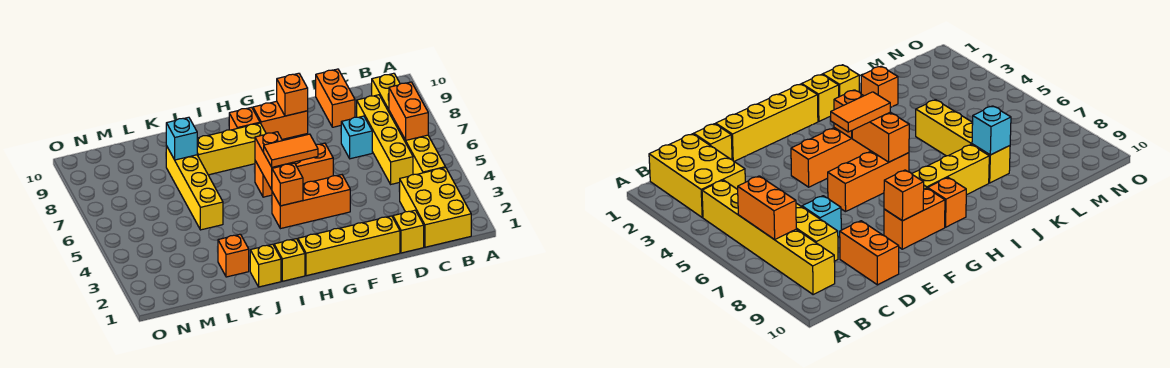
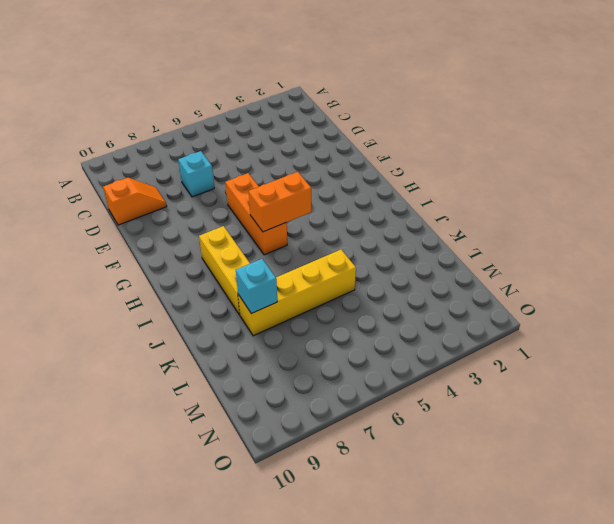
orange 1x2 slope [103,178,167,225] -> orange 1x2 brick [316,69,355,127]
none -> yellow 2x3 brick [400,167,471,247]
none -> yellow 1x6 brick [372,73,445,175]
none -> yellow 1x4 brick [357,95,413,184]

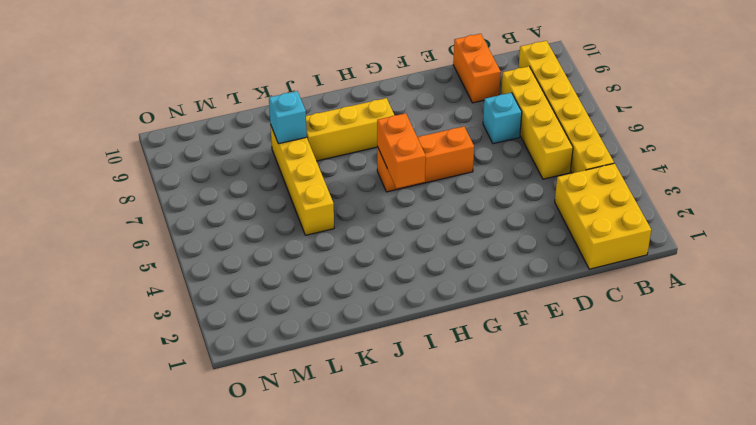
none -> yellow 1x1 brick [393,210,424,253]
none -> yellow 1x4 brick [298,216,400,276]
none -> orange 1x3 brick [272,175,350,229]

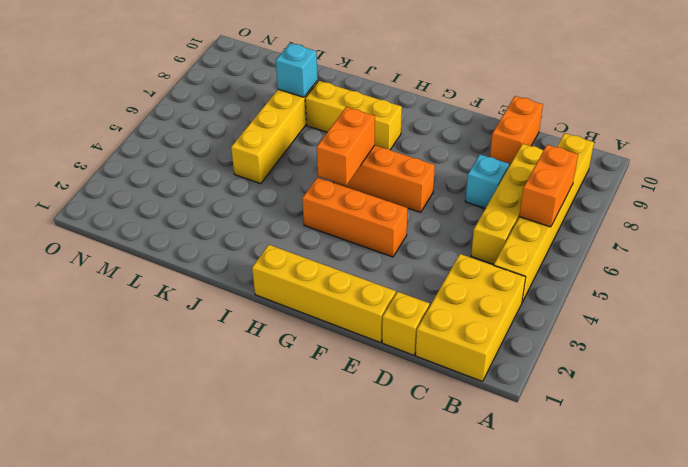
none -> orange 1x2 brick [253,101,308,139]
none -> orange 1x1 brick [229,107,260,130]
none -> yellow 1x1 brick [274,239,305,281]

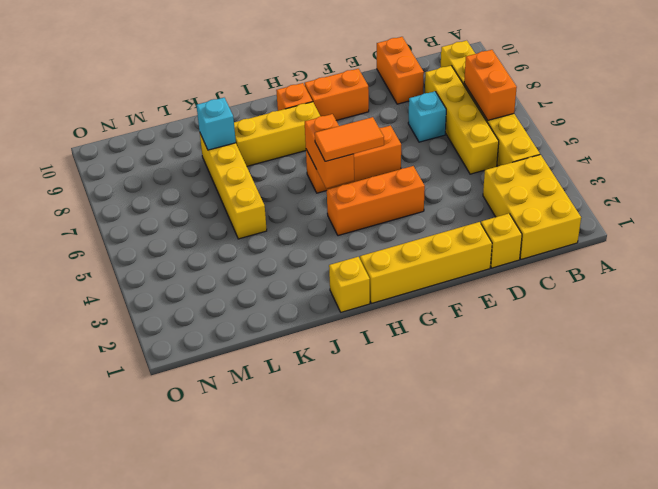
none -> yellow 1x1 brick [250,244,281,287]
none -> orange 1x1 brick [218,234,249,277]
none -> orange 1x1 brick [277,73,308,116]

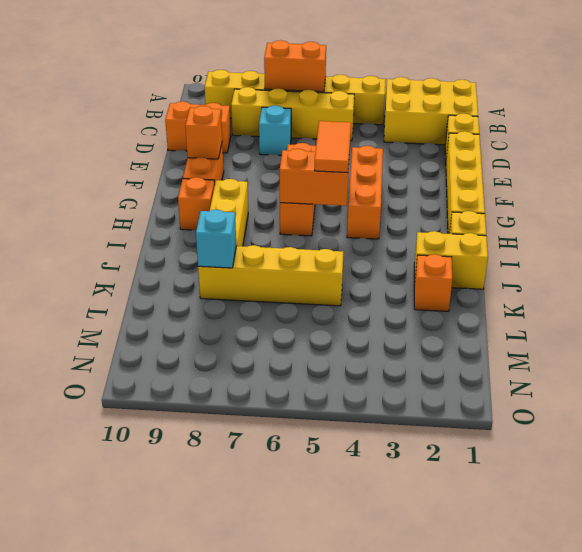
yellow 1x2 brick [414,231,488,289] -> yellow 1x1 brick [250,244,281,287]
none -> orange 1x1 brick [272,163,303,206]

